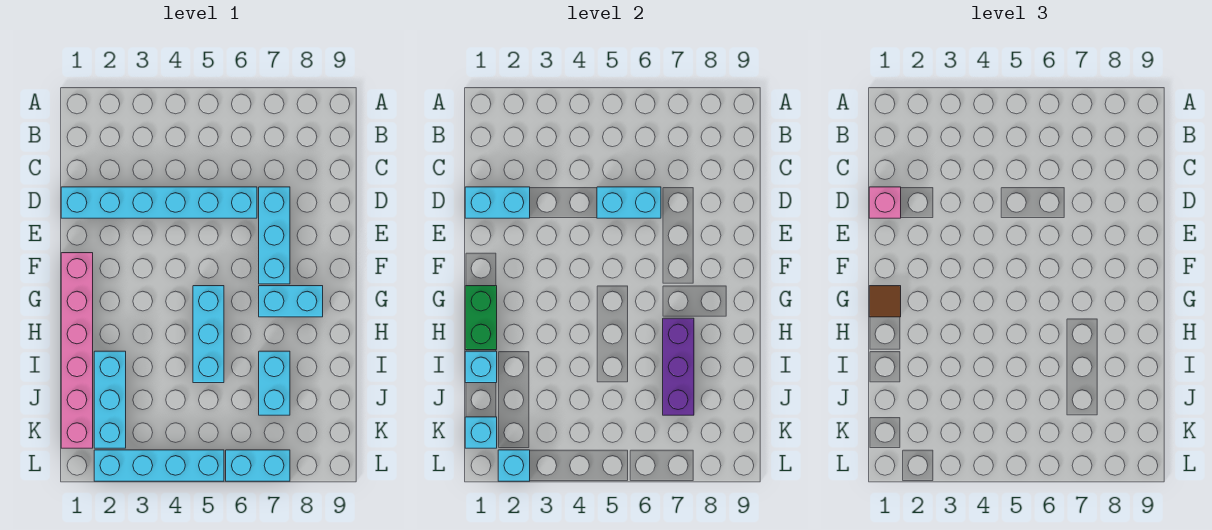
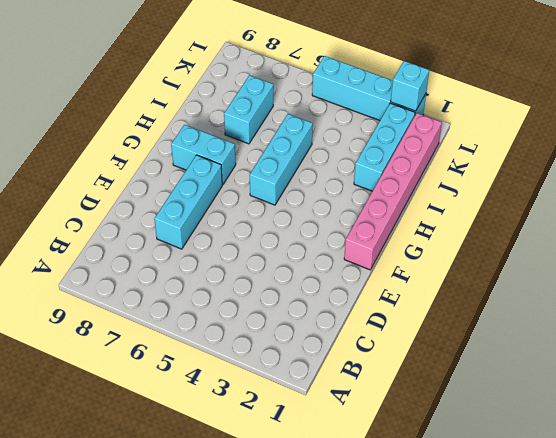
none -> cyan 1x6 brick [61,187,257,218]
none -> cyan 1x2 brick [226,450,290,481]
none -> cyan 1x2 brick [465,187,530,218]

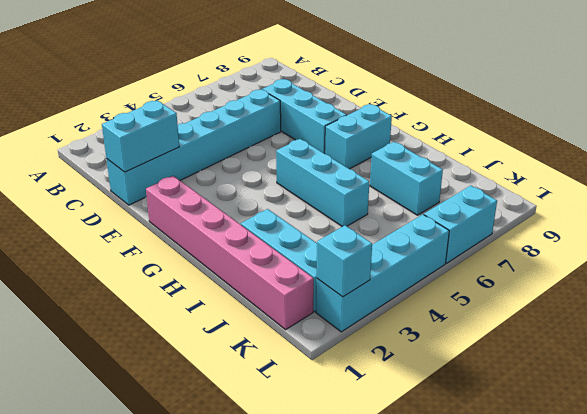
none -> cyan 1x2 brick [597,187,661,218]
none -> green 1x2 brick [465,286,497,350]
none -> purple 1x3 brick [663,318,694,415]

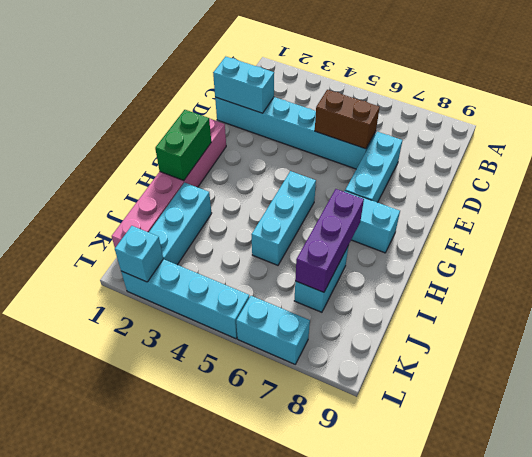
brown 1x2 brick [315,90,380,149] -> cyan 1x2 brick [597,187,661,218]
none -> cyan 1x1 brick [465,351,497,383]
none -> cyan 1x1 brick [465,417,497,448]
none -> pink 1x1 brick [869,187,901,218]

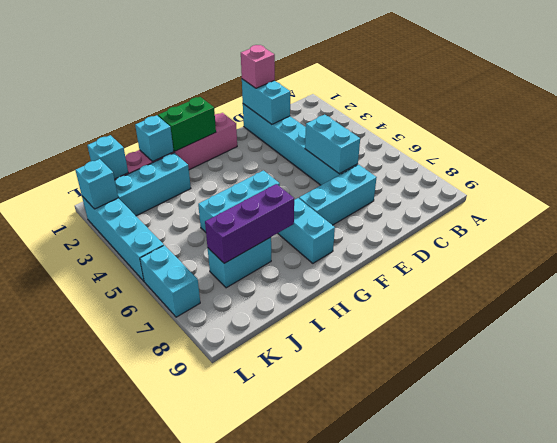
none -> brown 1x1 tile [869,286,901,317]

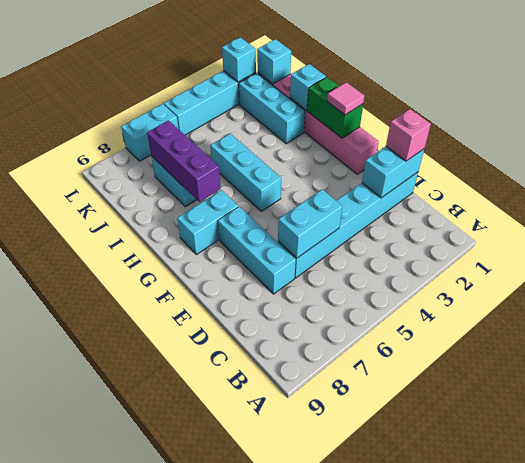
pink 1x1 tile [327,82,364,115] -> brown 1x1 tile [869,286,901,317]

